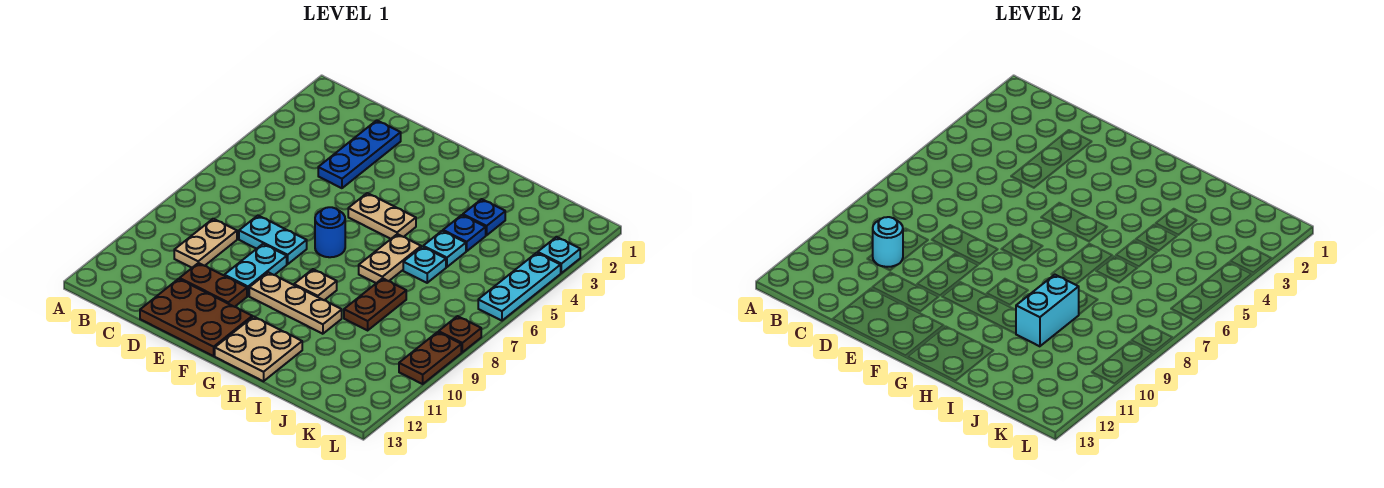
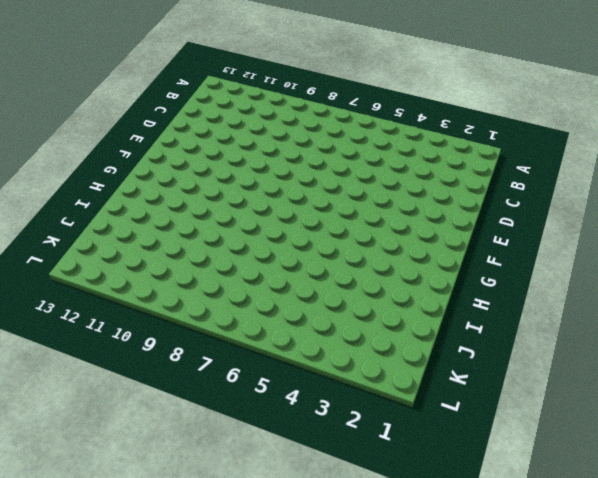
none -> tan 1x2 plate [174,219,237,268]
none -> blue 1x3 plate [318,120,401,188]
none -> cyan 1x2 plate [239,216,307,264]

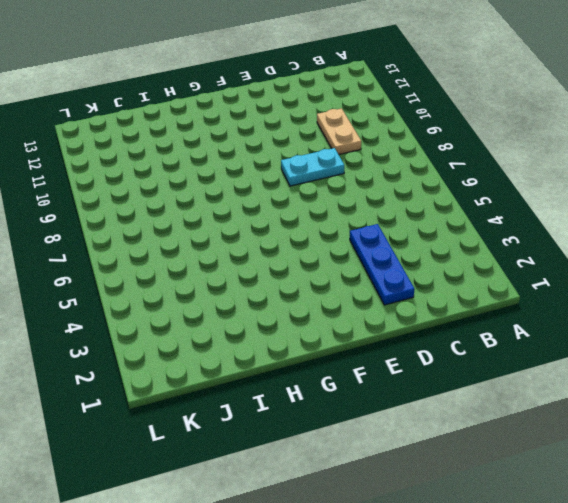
none -> brown 1x2 plate [180,263,247,307]
none -> brown 2x3 plate [140,279,252,356]
none -> cyan 1x2 plate [224,244,287,296]

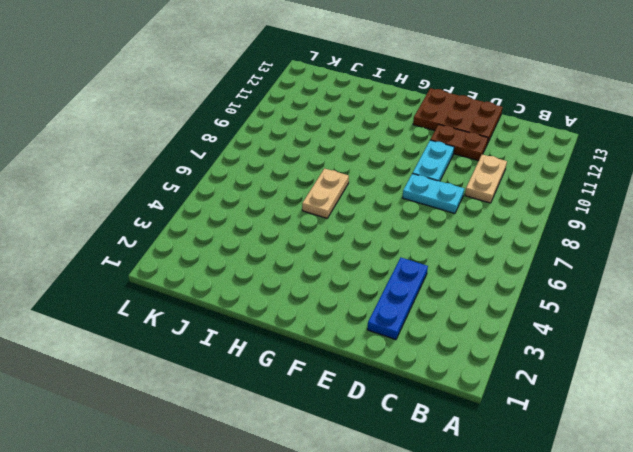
none -> tan 1x2 plate [348,193,416,239]
none -> blue 1x1 round brick [315,207,345,257]
none -> tan 1x3 plate [249,272,342,334]

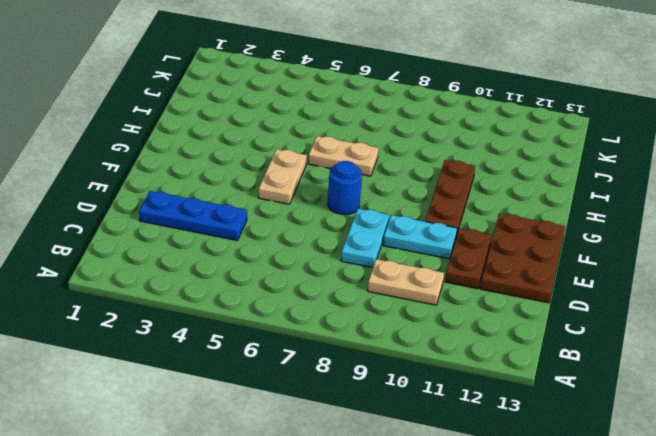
brown 1x3 plate [425,160,475,236] -> tan 1x3 plate [249,272,342,334]
none -> tan 1x1 plate [294,269,337,300]
none -> tan 2x2 plate [215,317,302,381]
none -> blue 1x1 plate [463,199,505,235]

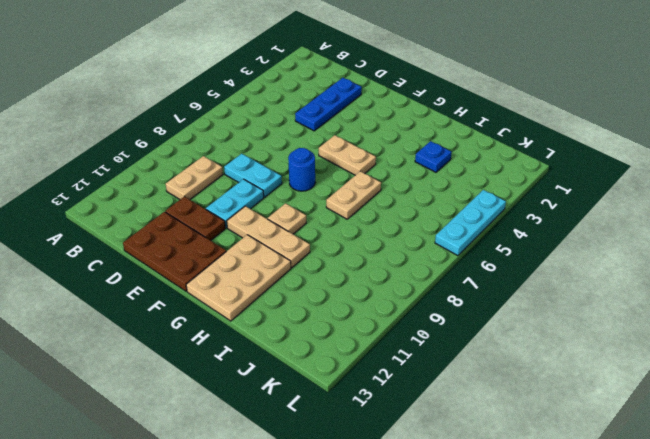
tan 2x3 plate [186,235,291,321] -> tan 2x2 plate [215,317,302,381]
none -> blue 1x1 plate [443,215,486,251]
none -> cyan 1x1 plate [423,231,466,267]
none -> cyan 1x1 plate [403,247,446,283]

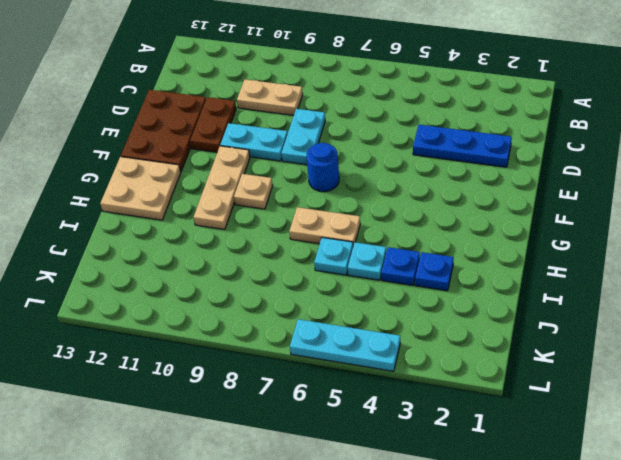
none -> tan 1x2 plate [348,193,416,239]
none -> brown 1x2 plate [344,278,406,330]
none -> cyan 1x1 plate [538,237,580,273]

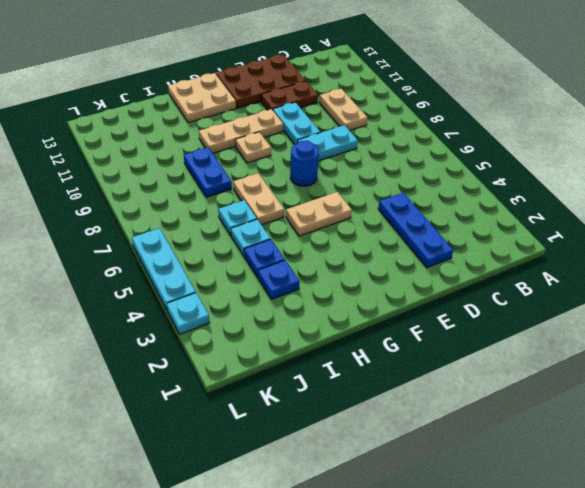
blue 1x2 plate [184,147,232,197] -> brown 1x2 plate [344,278,406,330]
none -> brown 1x1 plate [439,316,481,352]
none -> brown 1x2 plate [399,332,461,384]
none -> cyan 1x1 round brick [873,217,903,267]

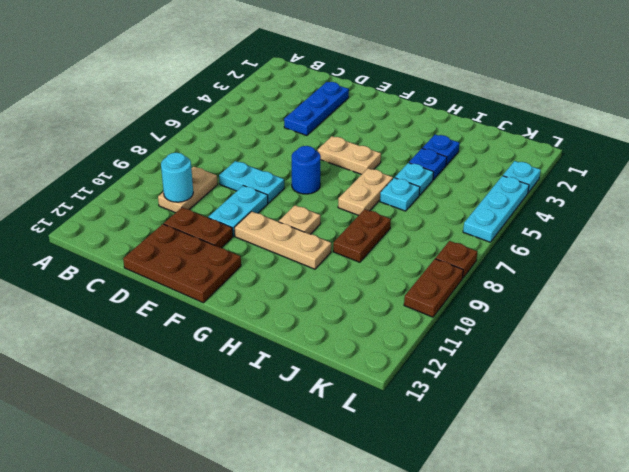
none -> tan 2x2 plate [215,317,302,381]
none -> cyan 1x2 brick [1016,275,1079,346]

